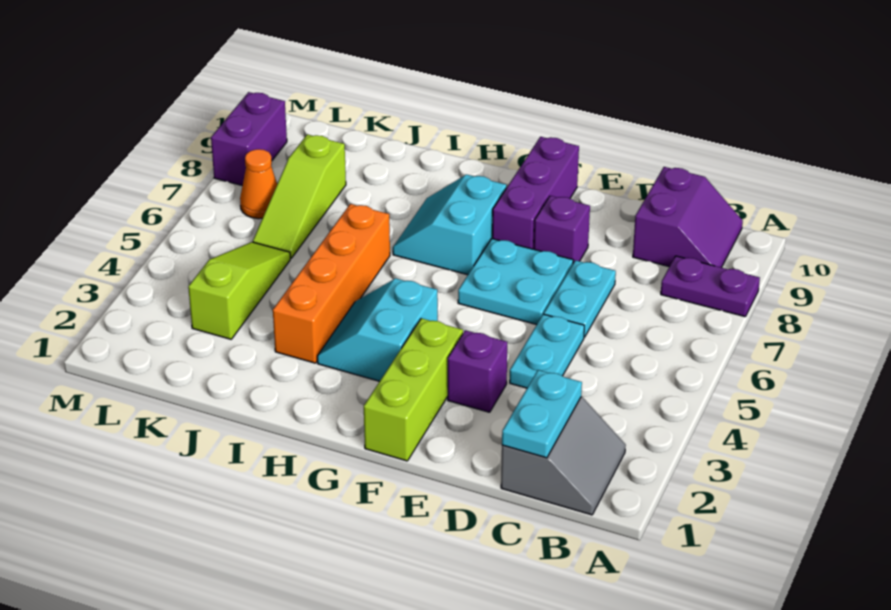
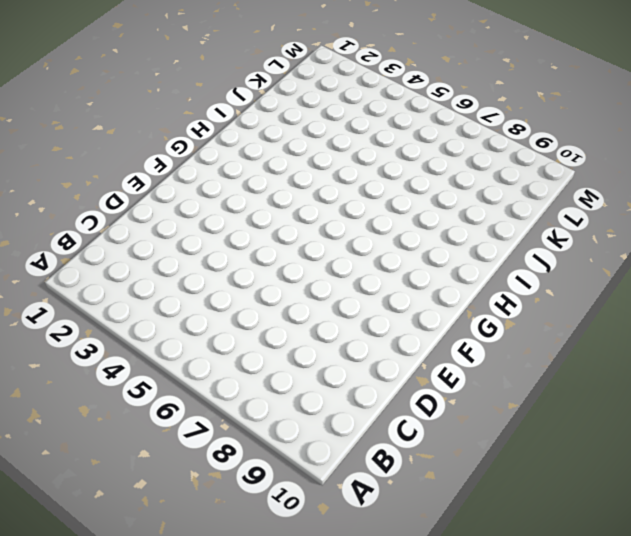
none -> purple 1x2 plate [661,256,760,317]
none -> grey 2x2 slope [501,397,626,515]
none -> purple 2x2 slope [633,167,743,268]

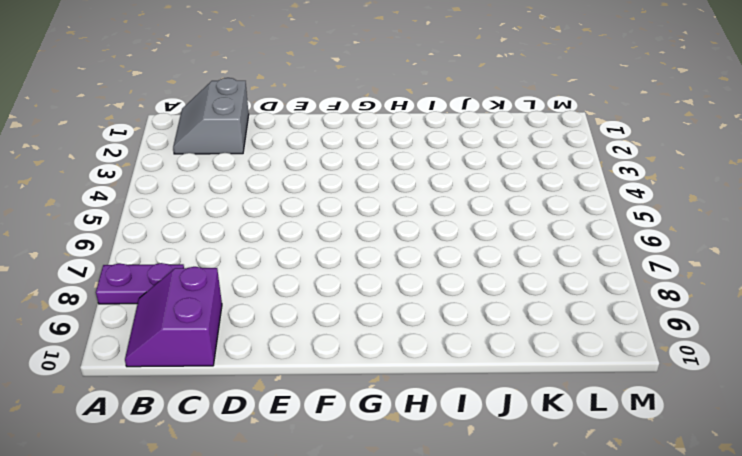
none -> cyan 1x2 plate [510,314,584,388]
none -> cyan 1x2 plate [544,260,616,337]
none -> purple 1x1 brick [448,330,507,412]

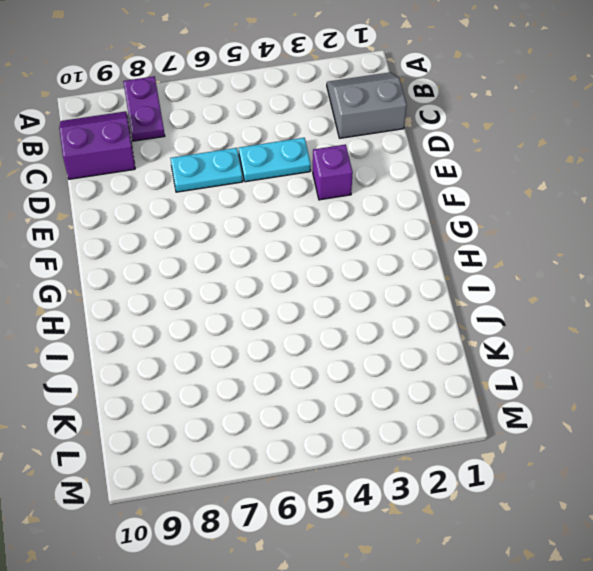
none -> cyan 2x2 plate [458,239,573,325]
none -> purple 1x1 brick [534,196,590,263]
none -> lime 1x3 brick [364,318,463,461]

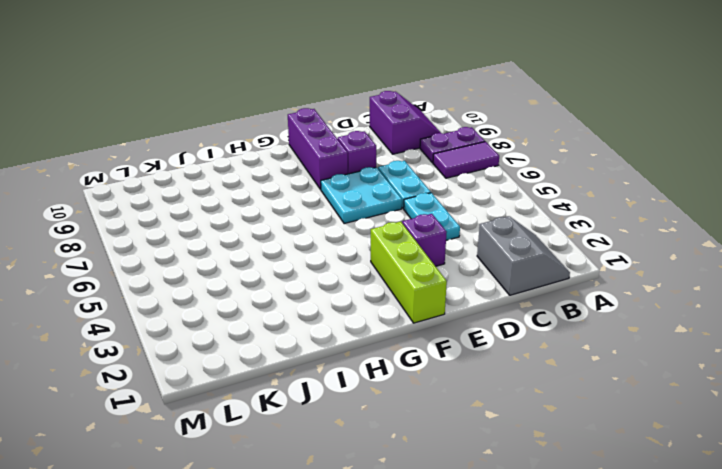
purple 1x2 tile [433,142,499,178] -> none
none -> cyan 2x2 slope [317,278,438,381]
none -> cyan 2x2 slope [393,175,506,275]
none -> orange 1x4 brick [273,204,390,363]

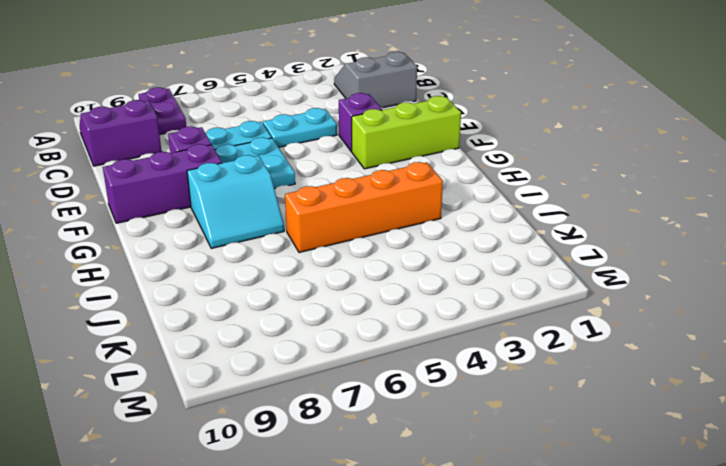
none -> cyan 2x2 slope [317,278,438,381]
none -> lime 1x3 slope [188,242,290,339]
none -> lime 1x3 slope [253,134,346,258]

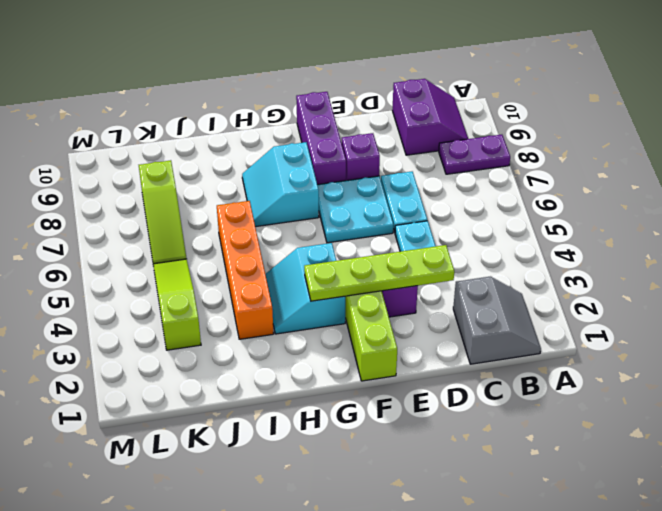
lime 1x4 plate [304,245,454,301] -> none
none -> orange 1x1 cone [240,149,277,219]
none -> purple 1x2 brick [211,92,287,186]
none -> cyan 1x2 plate [502,370,582,458]

